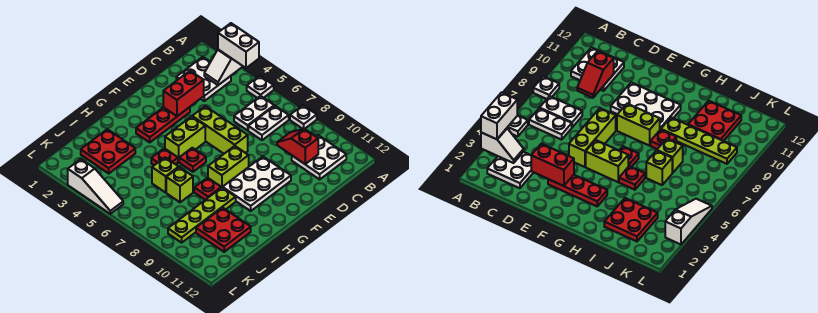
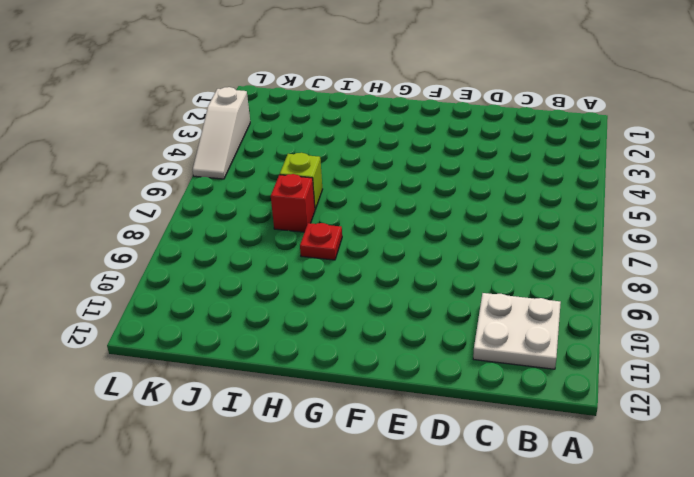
red 1x1 brick [271,174,315,232] -> lime 1x1 brick [166,167,193,202]
none -> white 1x1 plate [247,76,274,98]
none -> white 1x1 plate [290,105,317,129]
none -> white 2x2 plate [176,57,231,101]

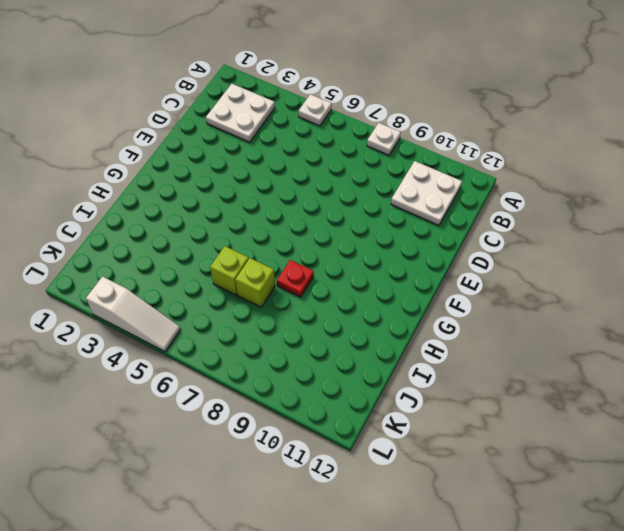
none -> white 1x2 plate [234,96,274,130]
none -> white 1x2 plate [248,106,289,140]
none -> red 1x3 plate [136,107,190,142]

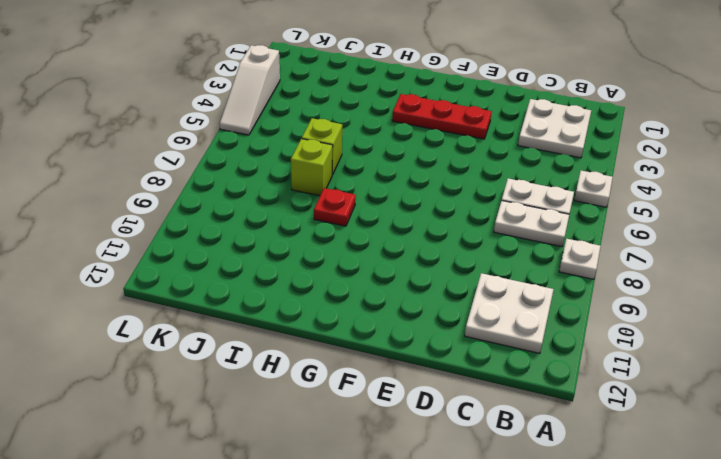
none -> lime 1x3 brick [192,106,248,154]
none -> white 2x3 plate [223,157,291,211]
none -> lime 1x2 brick [165,117,205,162]

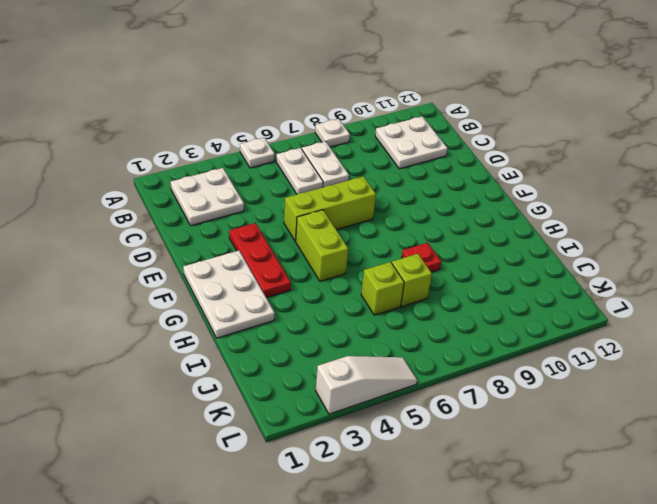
white 2x3 plate [183,251,275,338] -> white 2x3 plate moved to [223,157,291,211]
none -> lime 1x2 brick [208,146,249,188]
none -> red 1x1 plate [179,148,206,172]
none -> red 1x1 plate [151,148,178,165]

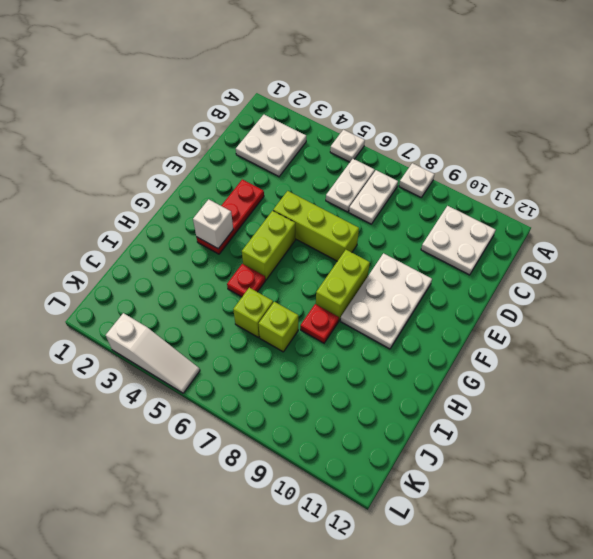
white 1x1 brick [193,199,233,249] -> none
none -> red 1x1 plate [179,148,206,172]
none -> lime 1x4 plate [168,188,236,243]
none -> red 2x2 plate [81,129,135,173]

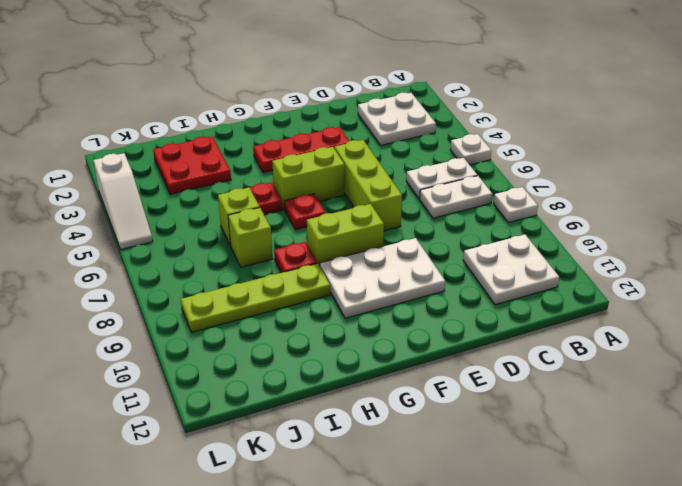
none -> red 2x2 plate [196,208,251,252]
none -> white 1x2 slope [204,50,243,85]
none -> red 1x2 slope [277,129,318,164]

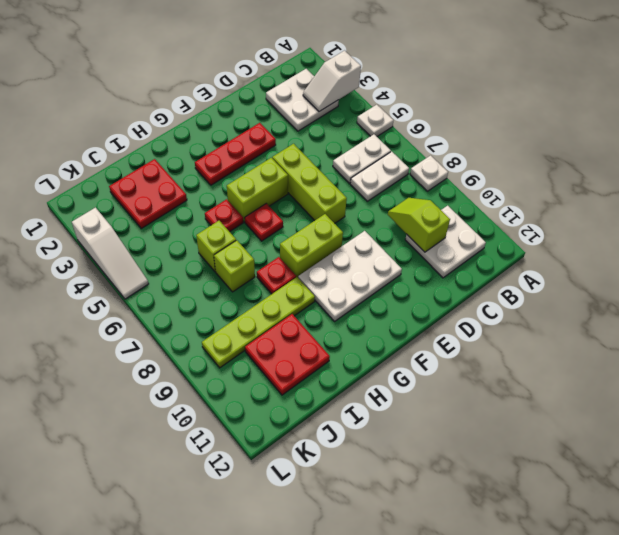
lime 1x2 slope [388,198,450,252] -> red 1x2 slope [277,129,318,164]
none -> red 1x2 brick [163,71,204,116]
none -> white 1x2 brick [218,23,259,68]

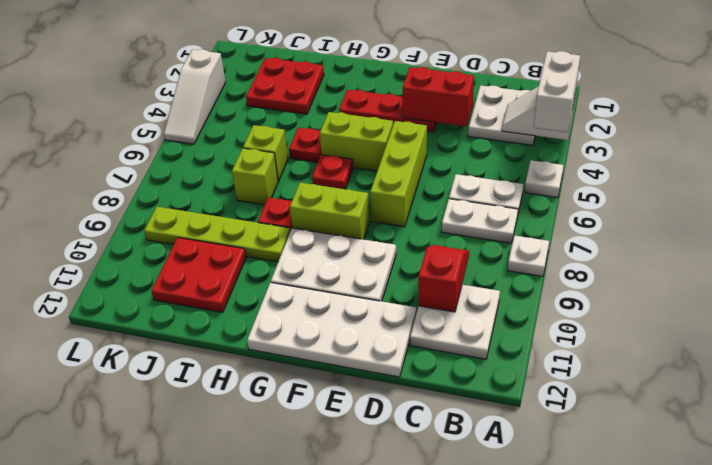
white 2x4 plate [247,282,417,377] -> none

